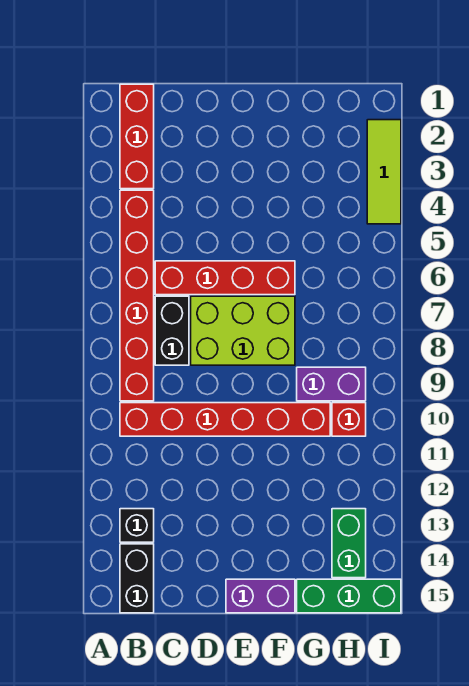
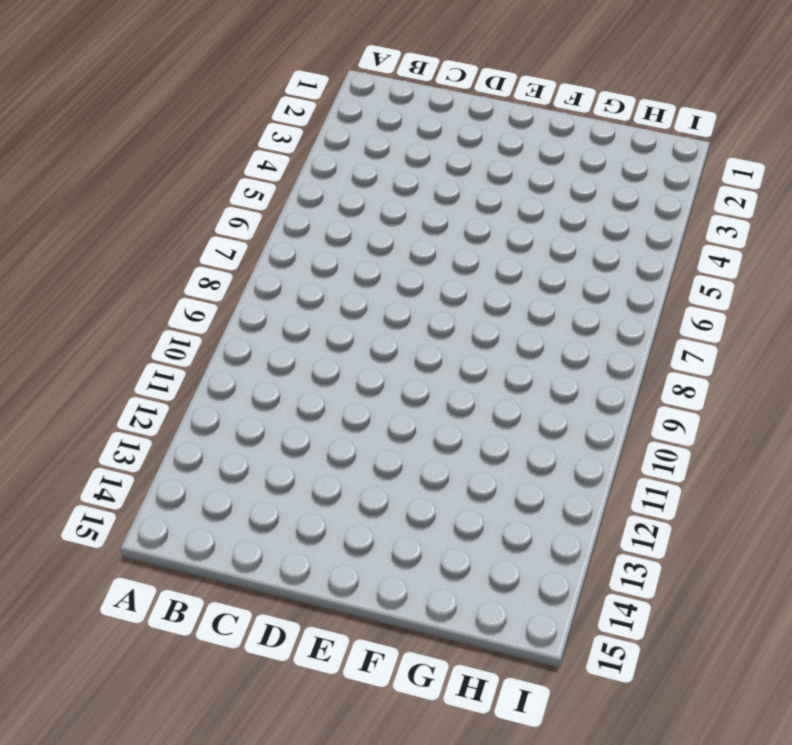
none -> red 1x3 brick [120,84,154,189]
none -> red 1x6 brick [120,190,154,401]
none -> red 1x6 brick [120,403,330,436]

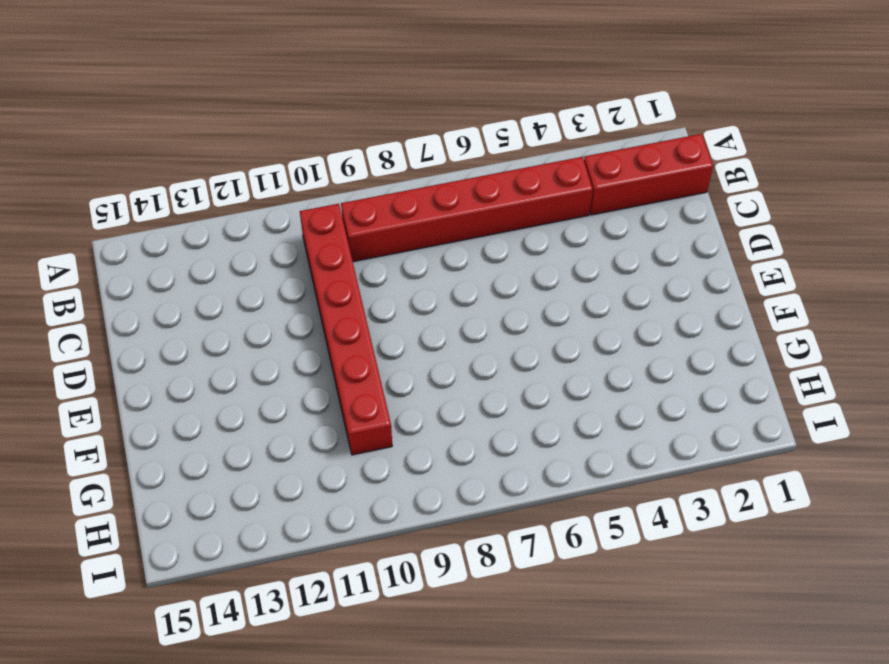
none -> black 1x1 brick [120,509,154,542]
none -> black 1x2 brick [120,544,154,613]
none -> red 1x4 brick [155,261,295,295]

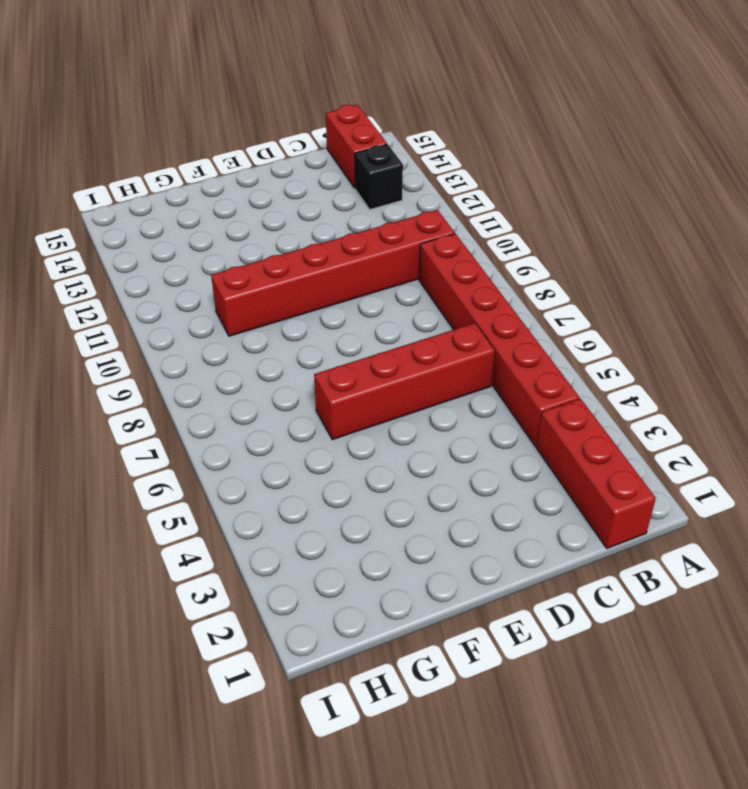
red 1x2 brick [326,105,387,188] -> black 1x2 brick [120,544,154,613]
none -> black 1x2 brick [155,296,189,365]
none -> lime 2x3 brick [191,296,295,365]
none -> purple 1x2 brick [226,579,295,613]

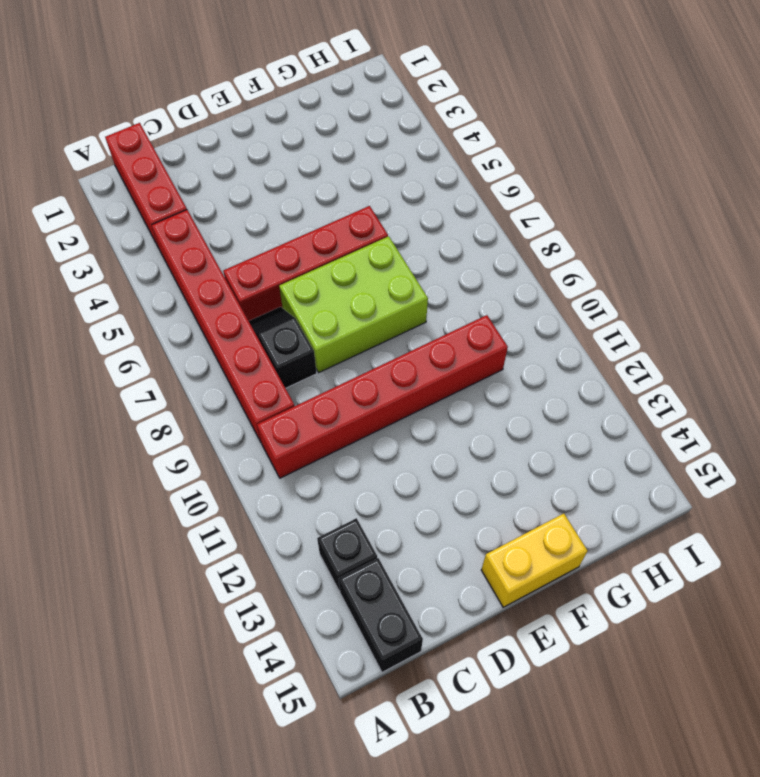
black 1x2 slope [249,307,317,388] -> black 1x2 brick [155,296,189,365]
yellow 1x2 brick [481,513,588,607] -> purple 1x2 brick [226,579,295,613]
none -> purple 1x2 brick [297,367,366,401]
none -> green 1x3 brick [297,579,401,613]
none -> red 1x1 brick [332,403,366,436]

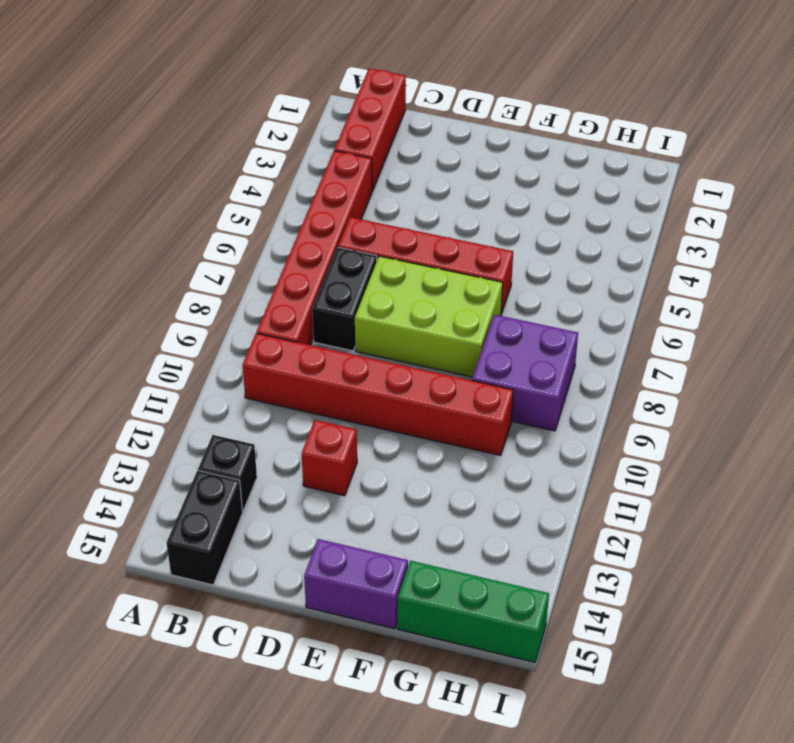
red 1x1 brick [302,420,357,496] -> red 1x1 brick moved to [332,403,366,436]
purple 2x2 brick [472,315,578,431] -> purple 1x2 brick [297,367,366,401]
none -> green 1x2 brick [332,509,366,578]
none -> lime 1x3 tile [367,120,401,224]

